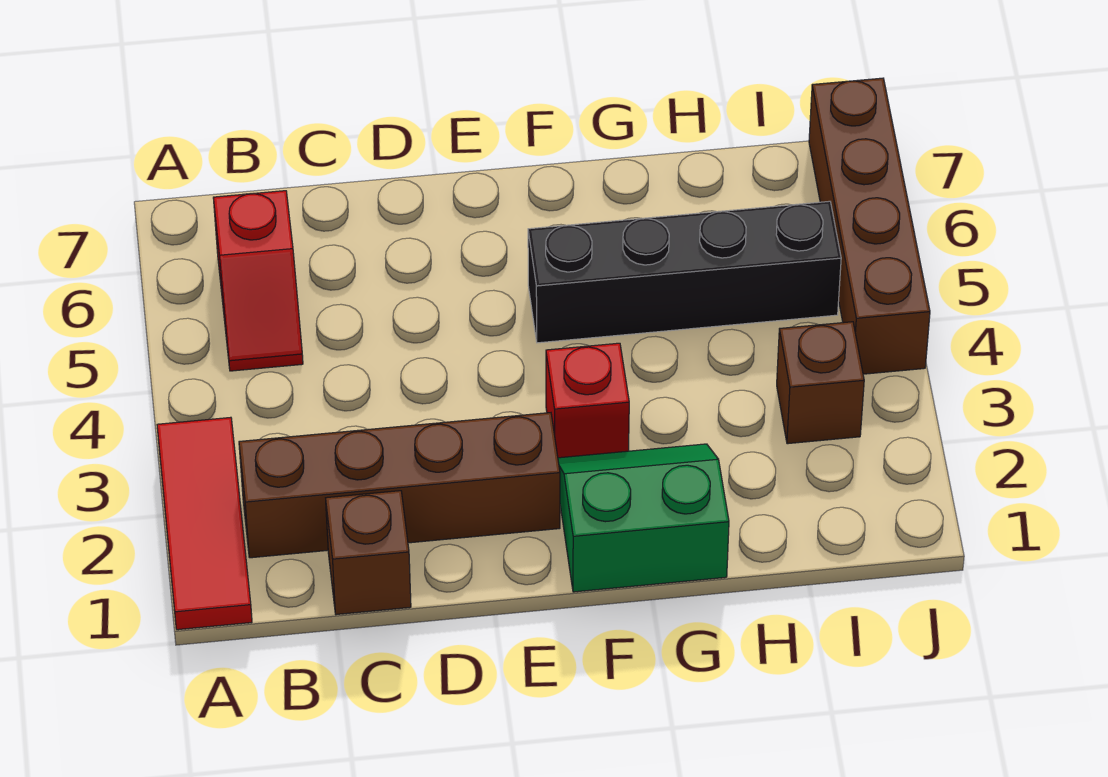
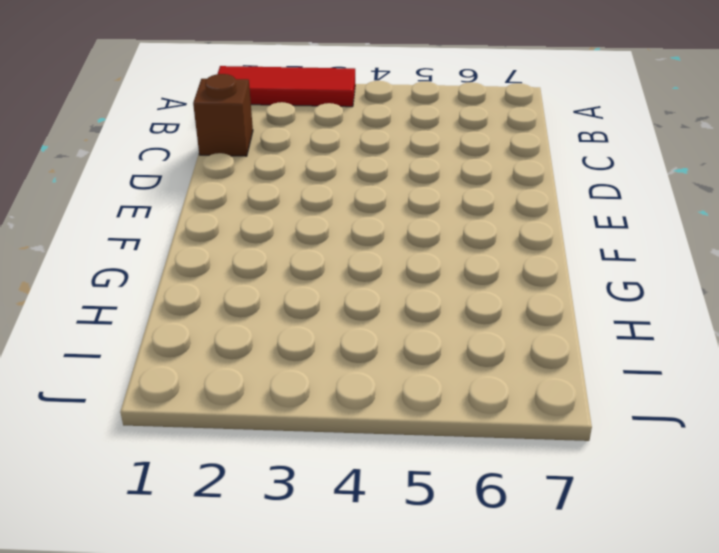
none -> brown 1x4 brick [239,413,560,558]
none -> red 1x2 slope [213,191,303,371]

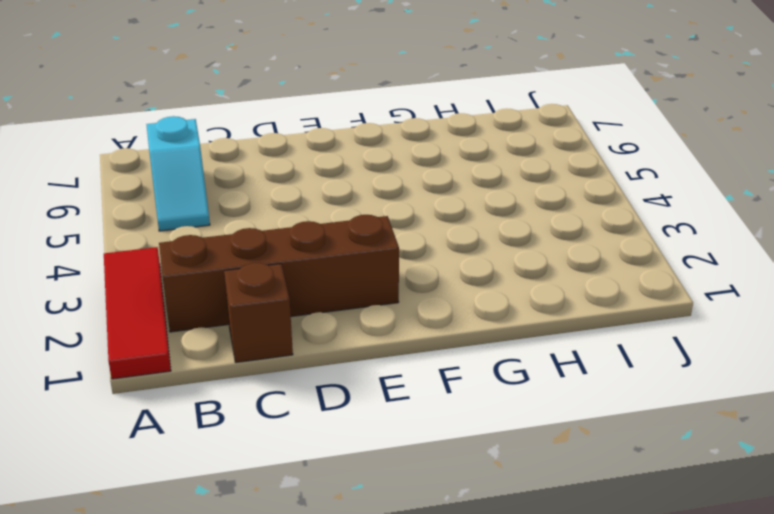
cyan 1x2 slope [147,116,210,231] -> red 1x2 slope [213,191,303,371]
none -> green 2x2 slope [558,444,729,592]
none -> red 1x1 brick [546,343,629,458]

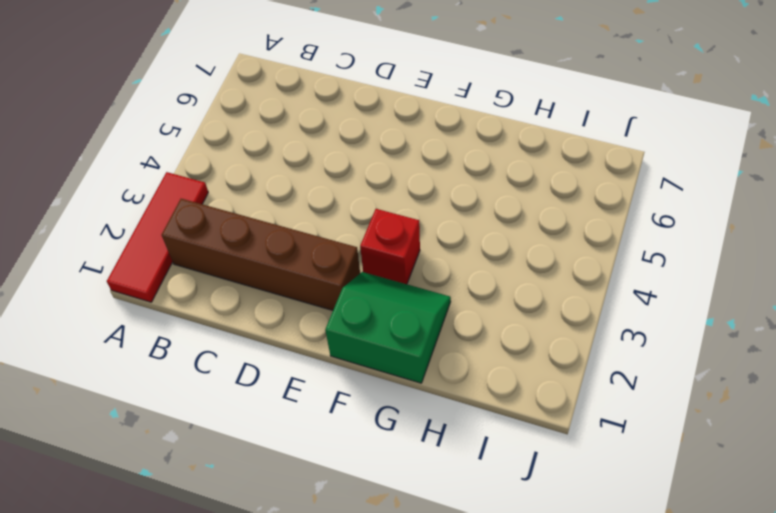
none -> red 1x2 slope [213,191,303,371]
none -> brown 1x1 brick [326,491,411,615]

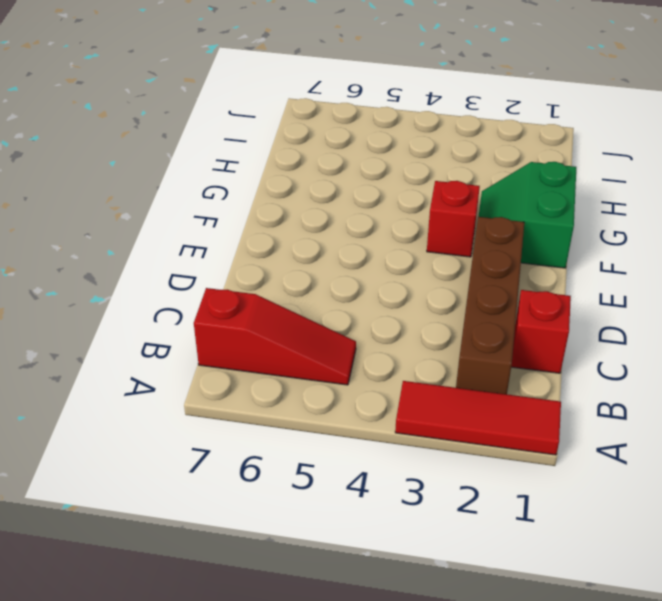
red 1x3 slope [194,288,356,385] -> red 1x2 slope [213,191,303,371]
red 1x1 brick [511,290,571,373] -> brown 1x1 brick [326,491,411,615]
none -> black 1x4 brick [528,201,841,343]
none -> brown 1x1 brick [777,322,864,444]

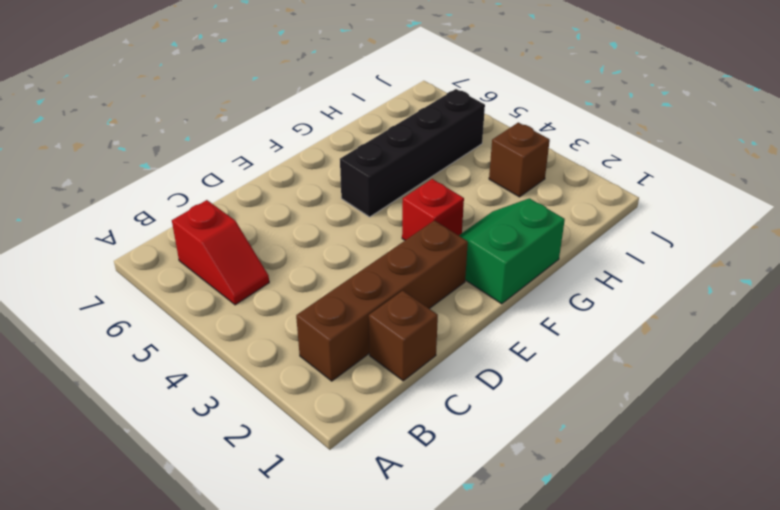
none -> red 1x3 tile [157,417,252,630]
none -> brown 1x4 brick [809,78,930,374]

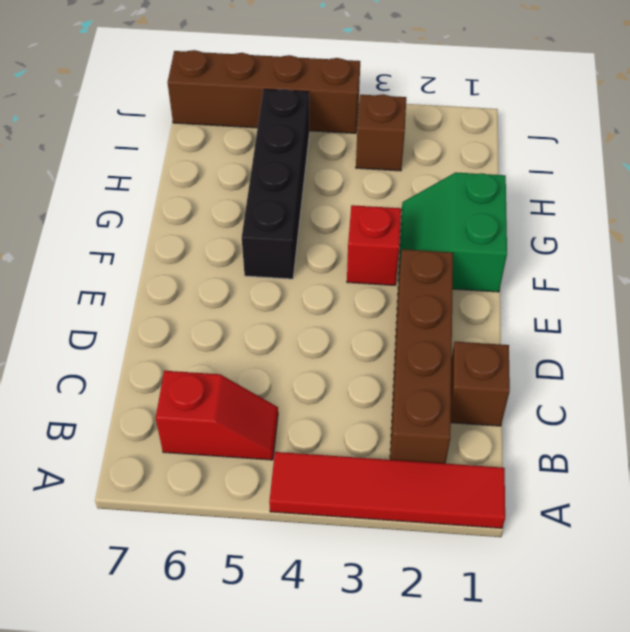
red 1x4 tile [269,452,505,528] -> red 1x3 tile [157,417,252,630]

